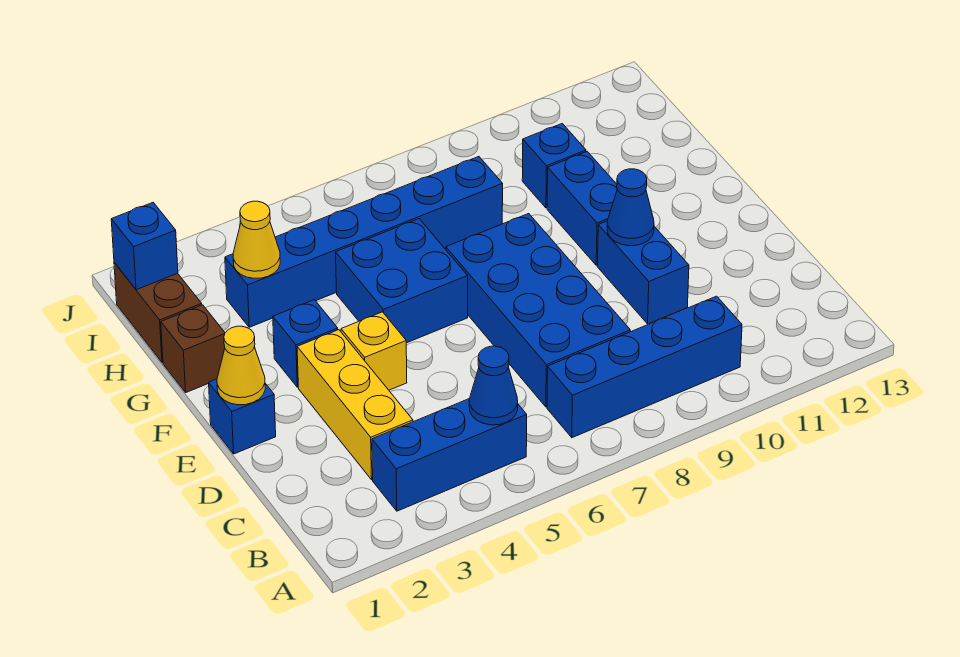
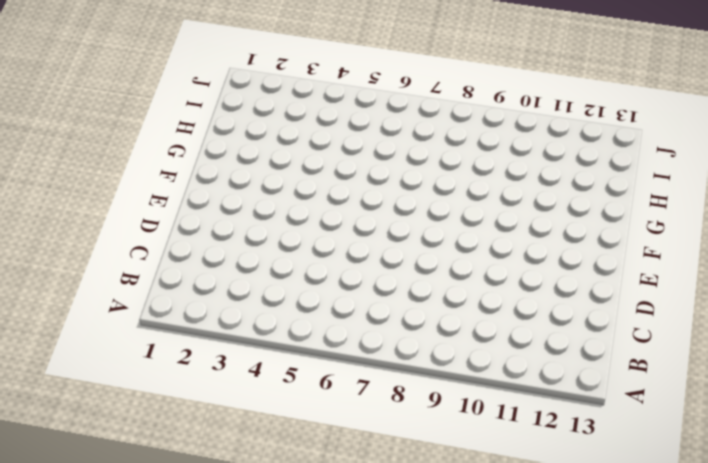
none -> blue 1x3 brick [372,399,527,511]
none -> blue 1x4 brick [547,296,742,438]
none -> yellow 1x3 brick [297,330,413,480]

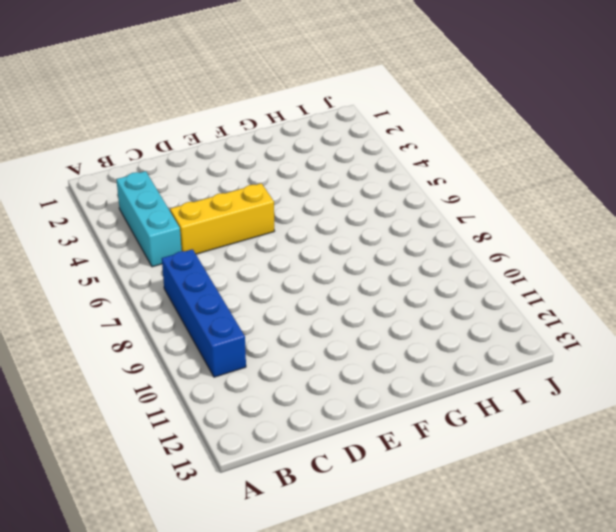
cyan 1x3 brick [116,171,182,267] -> blue 1x3 brick [372,399,527,511]
yellow 1x3 brick [170,183,274,254] -> yellow 1x3 brick moved to [297,330,413,480]
none -> blue 2x4 brick [446,214,630,407]
none -> blue 1x2 brick [597,221,689,324]
none -> blue 1x1 brick [209,379,276,454]

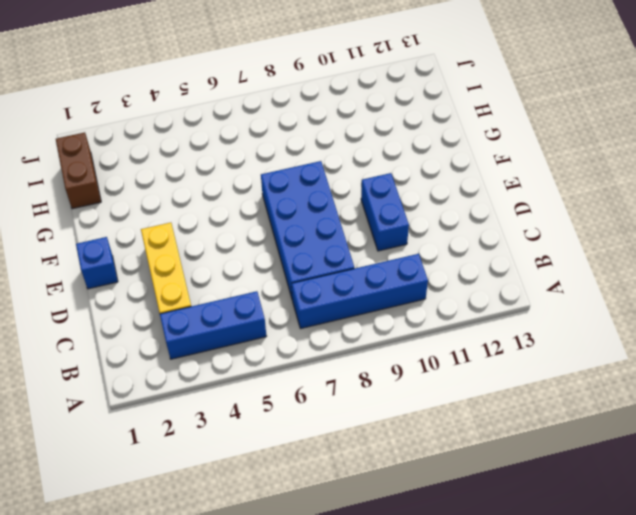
none -> yellow 1x1 brick [341,312,407,390]
none -> blue 1x1 brick [273,300,338,387]
none -> blue 2x2 brick [336,219,468,343]

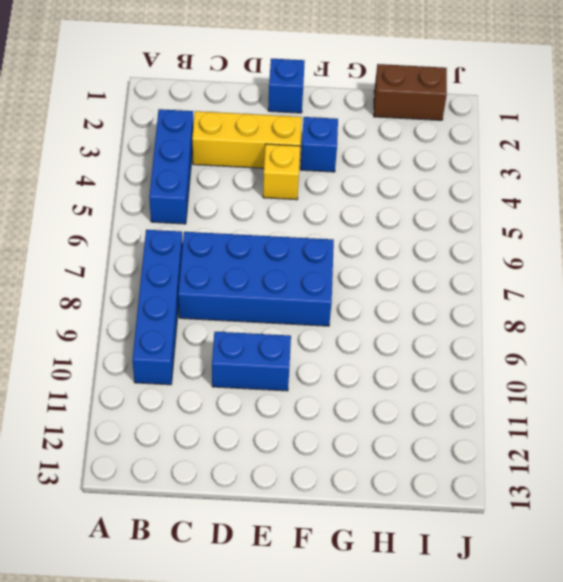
none -> blue 2x2 brick [336,219,468,343]
none -> blue 1x2 brick [547,152,617,265]
none -> brown 1x1 brick [161,305,225,392]

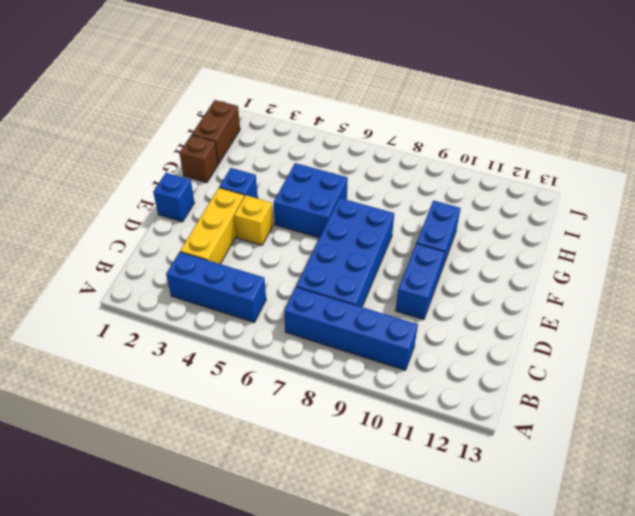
none -> blue 1x6 brick [225,157,503,327]
none -> blue 1x1 brick [522,124,586,208]
none -> blue 1x1 cone [469,346,518,425]

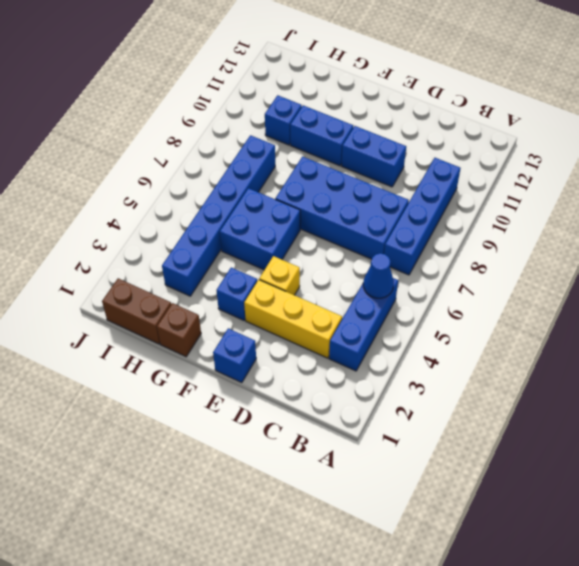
none -> yellow 1x1 cone [217,326,265,405]
none -> blue 1x1 cone [607,169,654,246]
none -> yellow 1x1 cone [233,201,280,278]

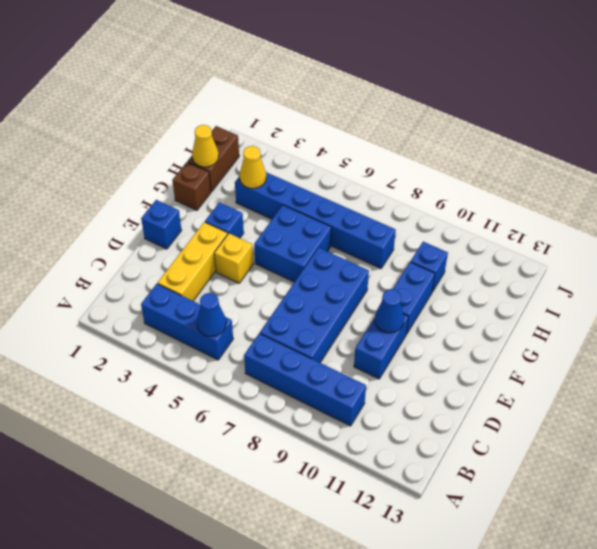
yellow 1x1 cone [192,125,219,167] -> yellow 1x1 cone moved to [217,326,265,405]
none -> blue 1x1 brick [111,203,178,290]

